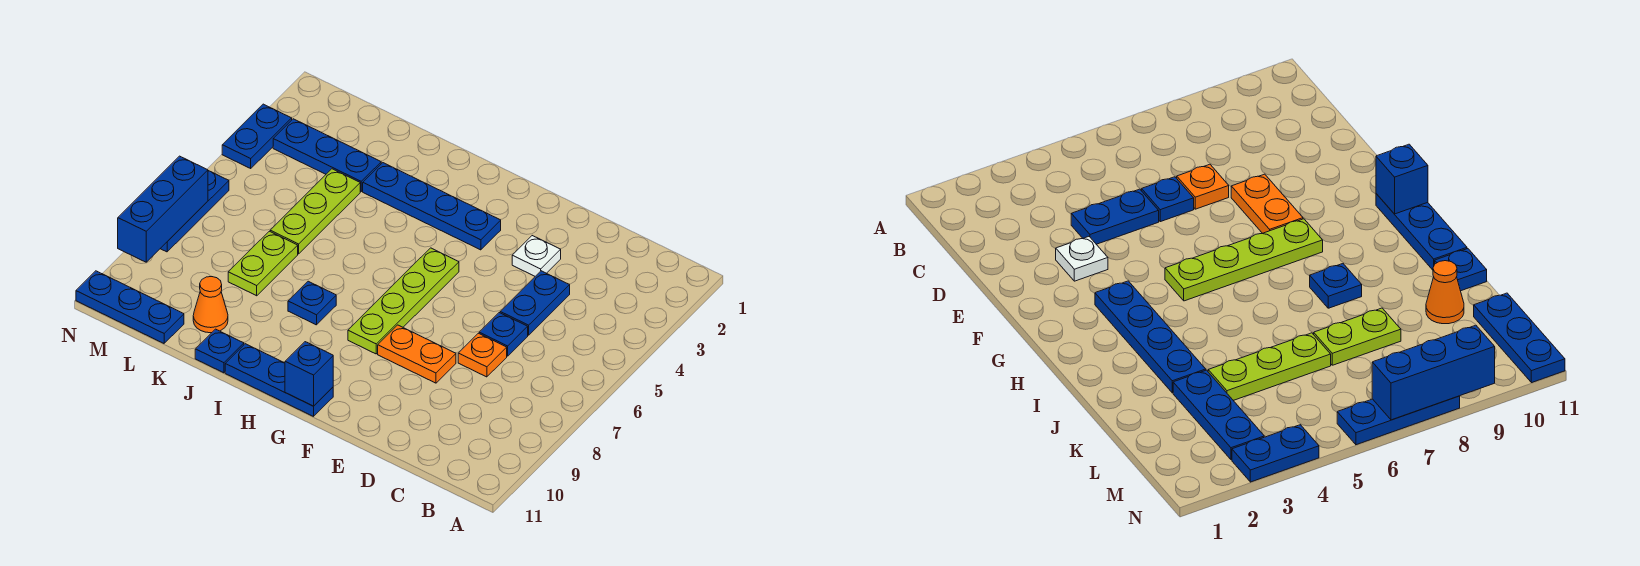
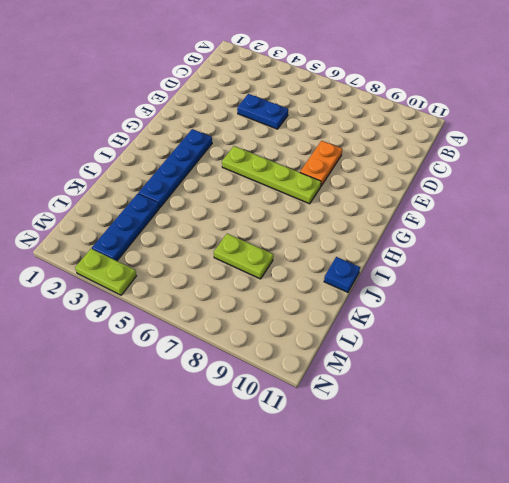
lime 1x2 plate [75,249,136,295] -> blue 1x2 plate [222,104,292,168]
none -> blue 1x1 plate [479,313,528,356]
none -> orange 1x1 plate [458,333,507,377]
none -> white 1x1 plate [512,236,561,276]

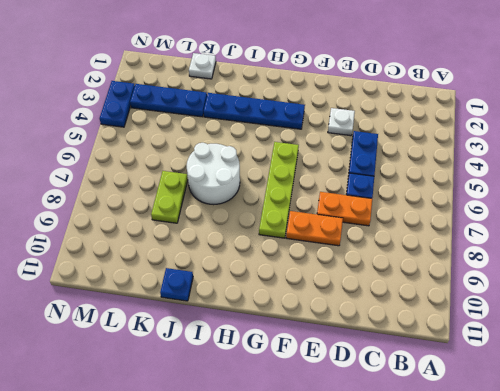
orange 1x2 plate [317,192,372,226] -> orange 1x1 plate [458,333,507,377]
white 2x2 round brick [187,143,240,205] -> none
white 1x1 plate [189,53,216,79] -> none
none -> blue 1x3 plate [225,344,333,416]
none -> blue 1x1 plate [288,281,336,325]
none -> lime 1x3 plate [270,169,360,254]

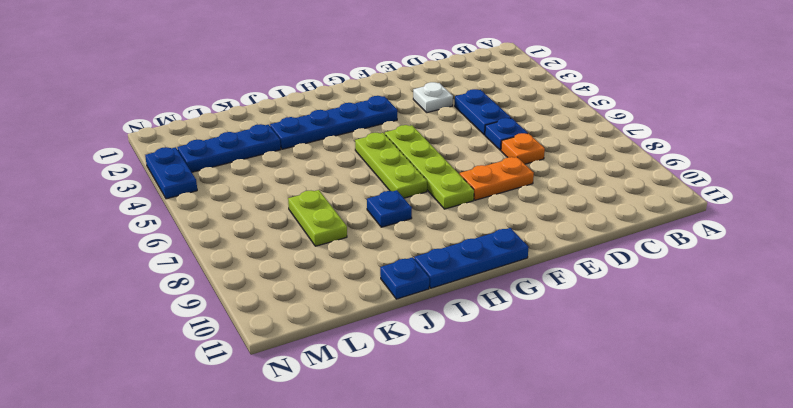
lime 1x3 plate [355,133,427,198] -> lime 1x3 plate moved to [270,169,360,254]
none -> orange 1x1 cone [193,276,228,333]
none -> blue 1x3 plate [76,271,184,343]
none -> blue 1x3 plate [160,171,229,252]

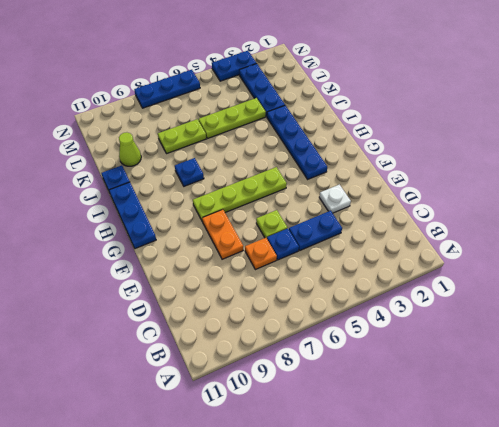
lime 1x1 plate [256,210,287,238] -> none
lime 1x1 cone [119,132,141,166] -> orange 1x1 cone [193,276,228,333]
none -> blue 1x3 plate [76,271,184,343]
none -> blue 1x1 brick [285,342,333,406]
none -> blue 1x3 brick [118,156,208,262]

